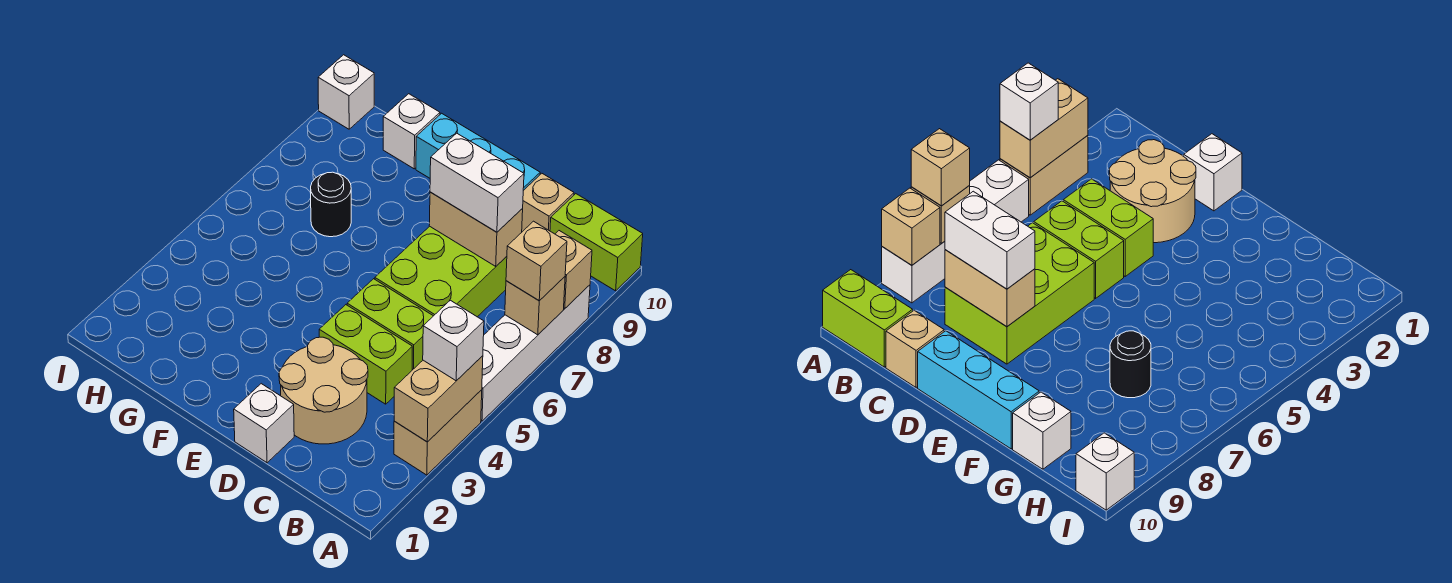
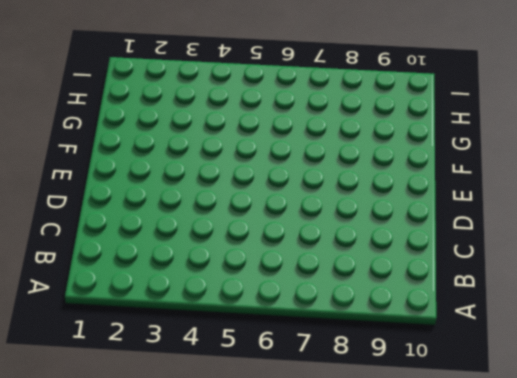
none -> tan 1x2 brick [394,390,482,475]
none -> white 1x4 brick [481,285,590,421]
none -> lime 1x2 brick [550,194,643,291]

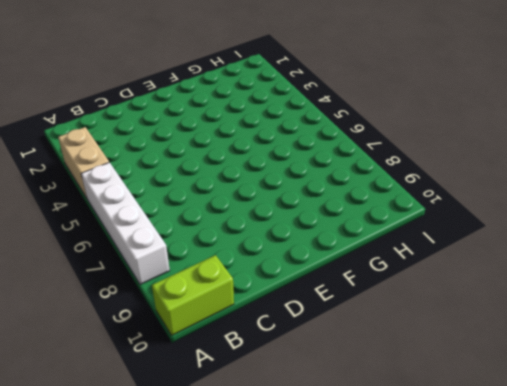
none -> tan 2x2 round brick [279,337,368,444]
none -> lime 1x2 brick [319,305,412,404]
none -> lime 1x2 brick [347,279,433,370]

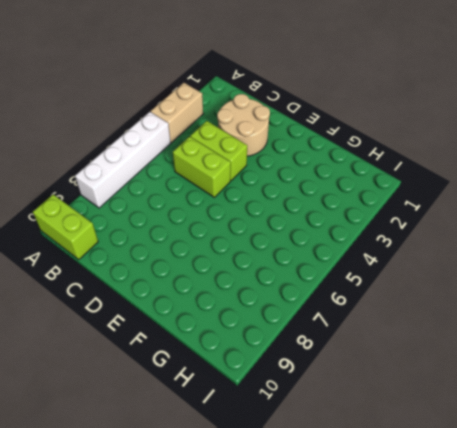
none -> lime 2x3 brick [375,226,507,317]
none -> tan 1x1 brick [522,174,574,232]
none -> white 1x1 brick [234,384,294,463]

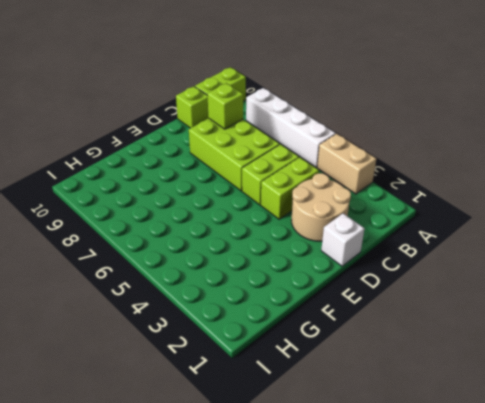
lime 1x1 brick [207,83,243,129] -> tan 1x2 brick [429,192,523,266]
lime 1x1 brick [176,86,208,128] -> tan 1x1 brick [522,174,574,232]
none -> cyan 1x3 brick [416,113,540,190]
none -> black 1x1 round brick [311,172,351,237]
none -> white 1x1 brick [383,94,440,169]

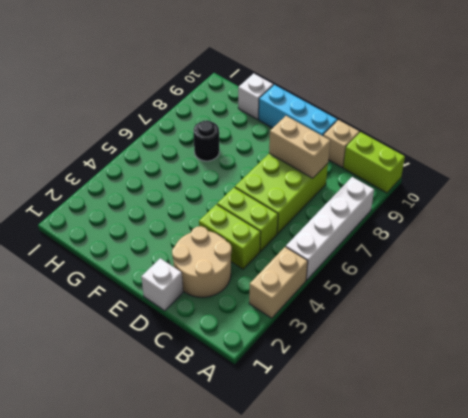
none -> white 1x1 brick [318,55,374,129]
none -> tan 1x2 brick [394,356,483,442]
none -> tan 1x1 brick [505,277,565,335]

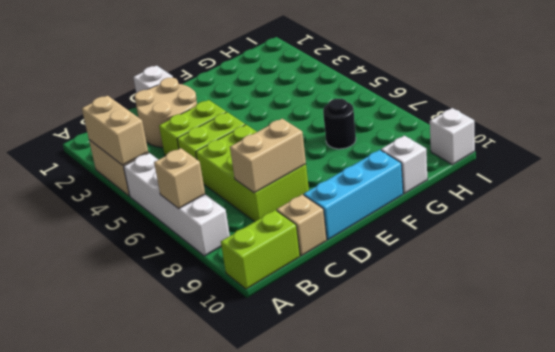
none -> tan 1x1 brick [556,231,592,308]
none -> white 1x1 brick [423,300,484,381]
none -> tan 1x1 brick [506,221,567,301]

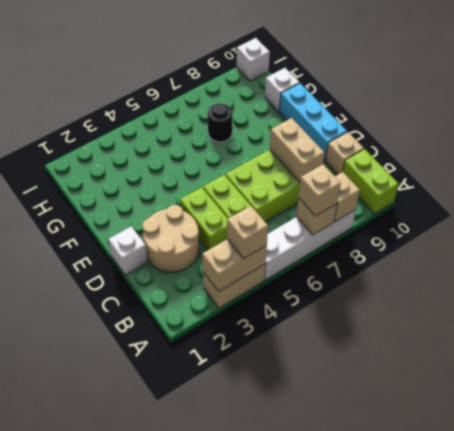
tan 1x1 brick [227,206,268,259] -> white 1x1 brick [423,300,484,381]
none -> white 1x2 brick [430,133,524,232]

